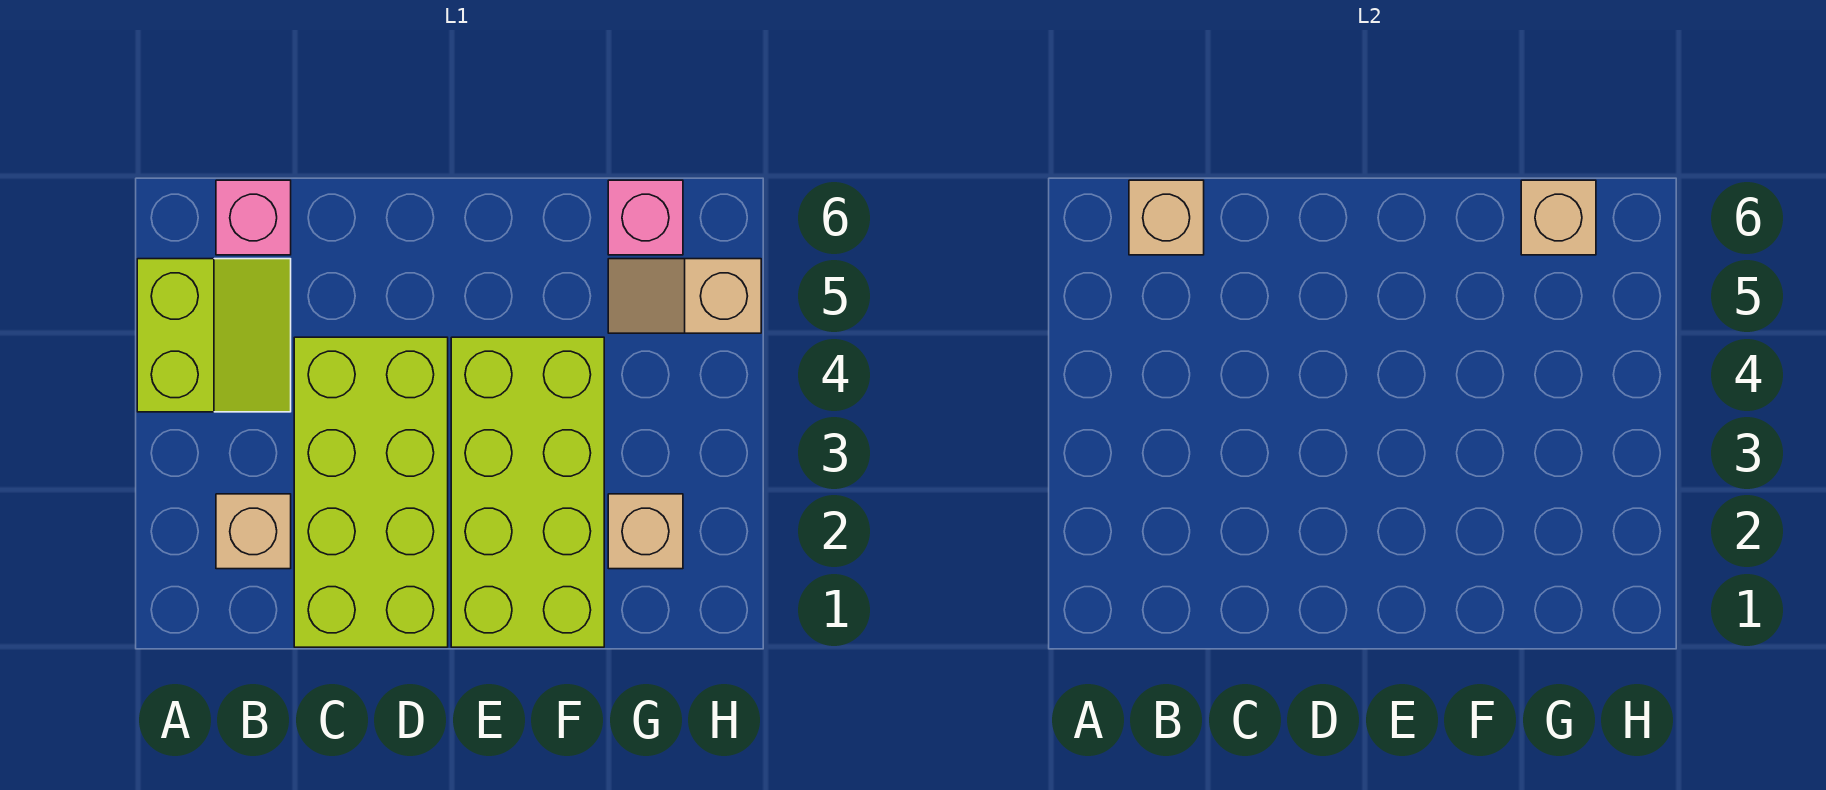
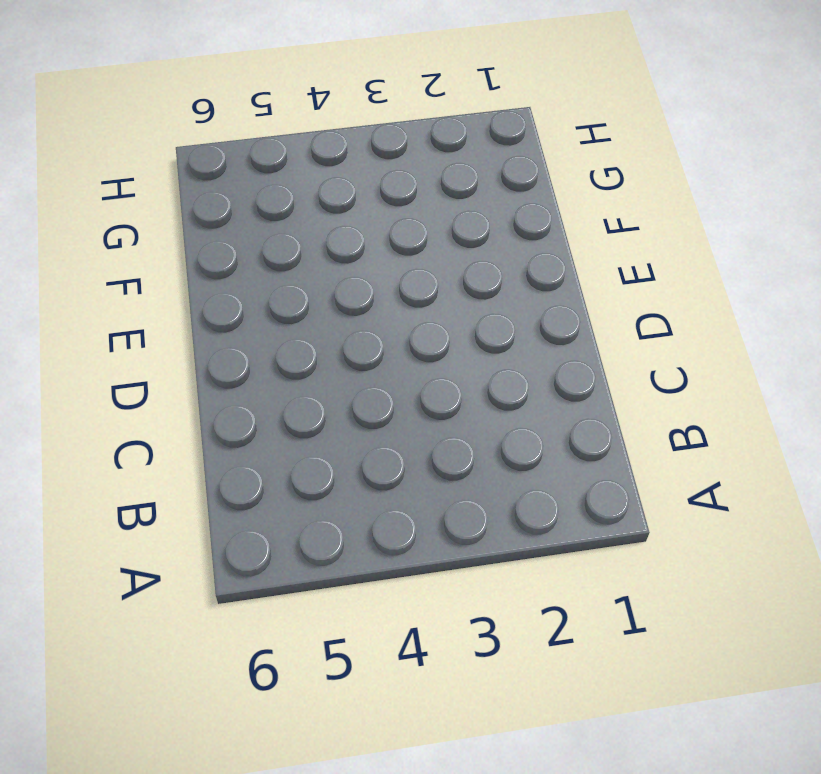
none -> lime 2x2 slope [137,259,291,412]
none -> tan 1x1 brick [216,494,291,569]

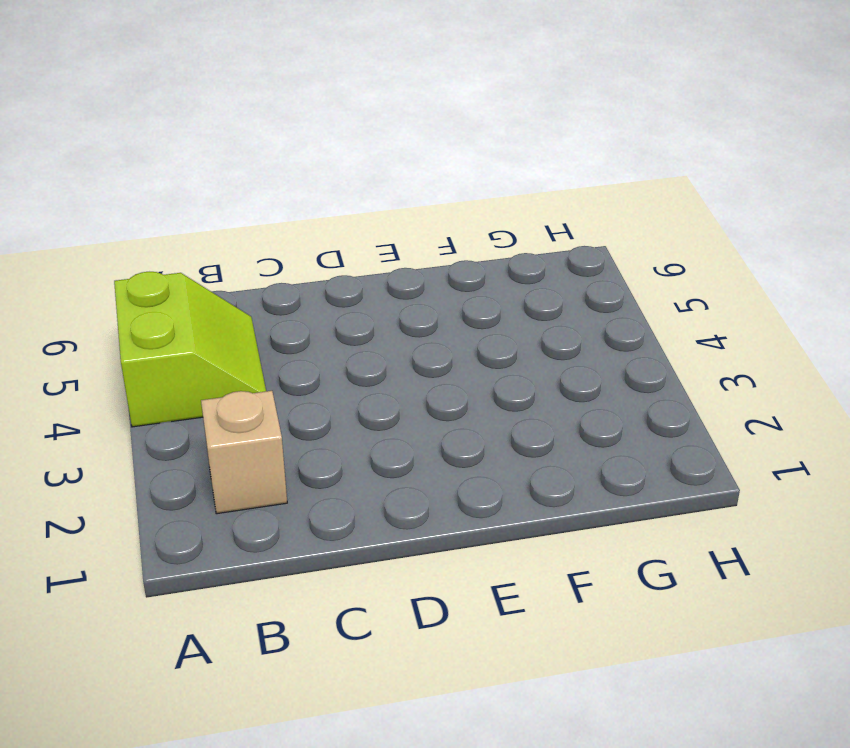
none -> pink 1x1 brick [216,180,291,255]
none -> lime 2x4 brick [294,337,448,647]

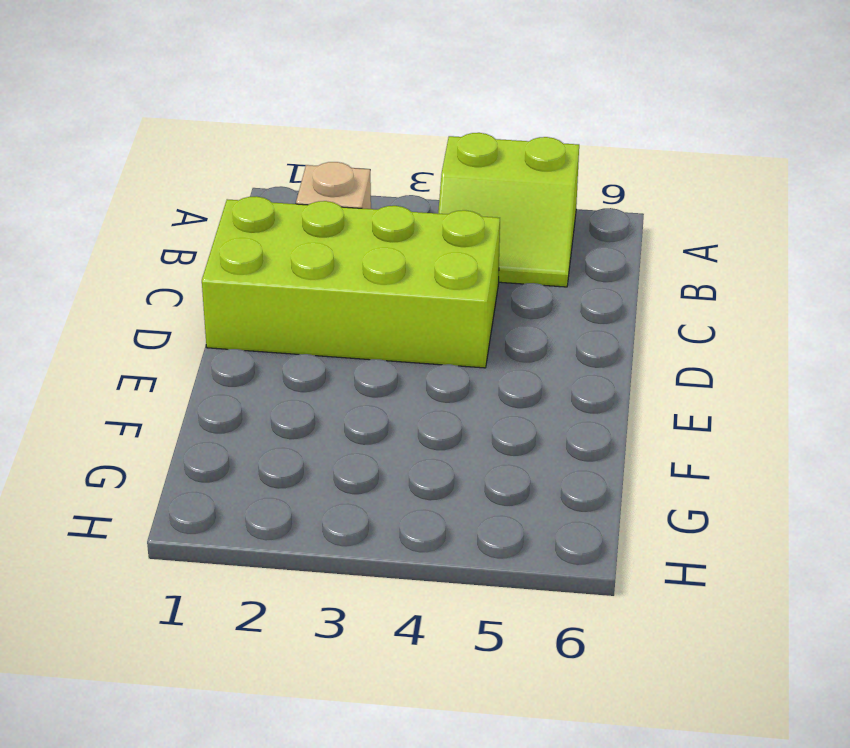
none -> pink 1x1 brick [216,180,291,255]
none -> lime 2x4 brick [451,337,604,647]

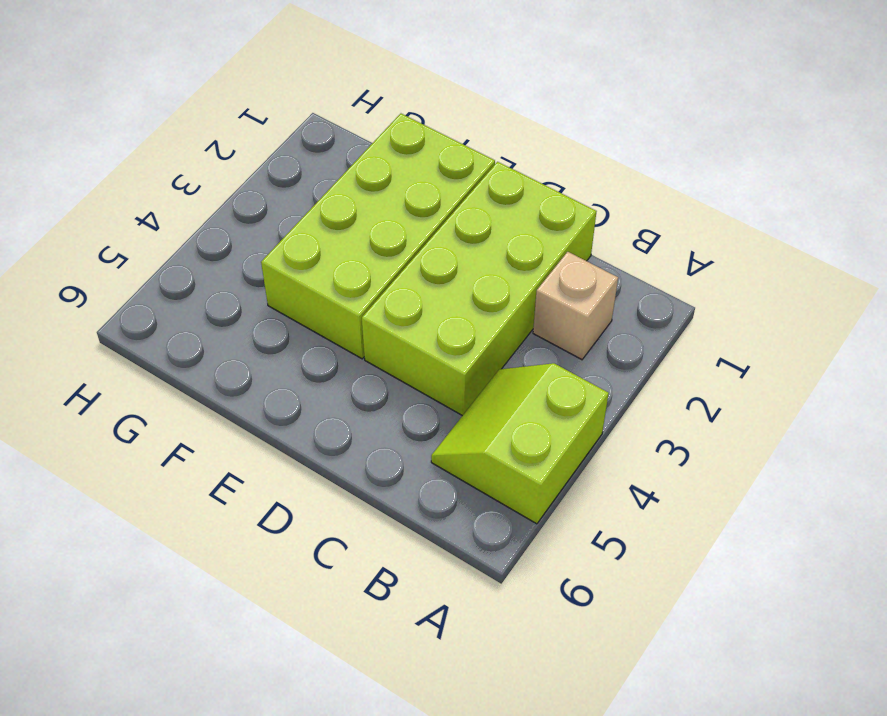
none -> pink 1x1 brick [216,180,291,255]
none -> tan 1x1 brick [608,494,683,569]

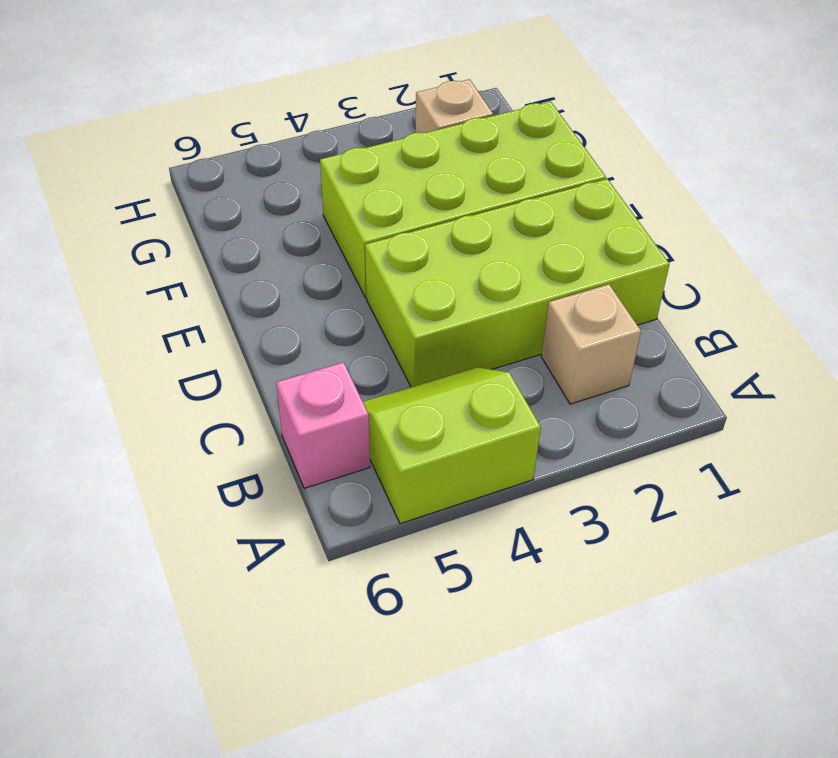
none -> tan 1x2 slope [608,259,761,333]
none -> pink 1x1 brick [608,180,683,255]

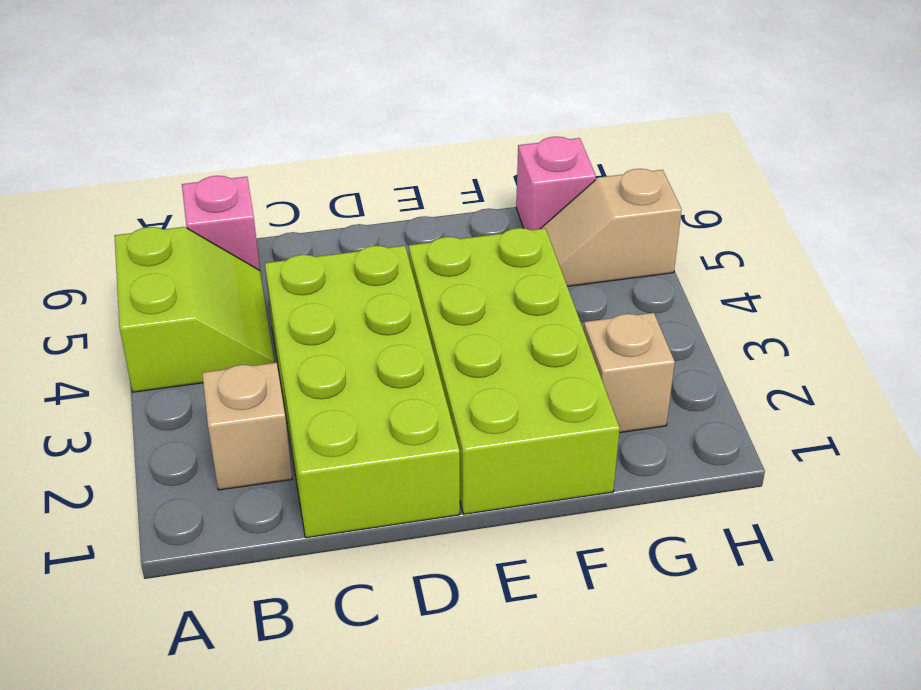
none -> tan 1x1 brick [1129,180,1204,255]
none -> tan 1x1 brick [1521,180,1596,255]

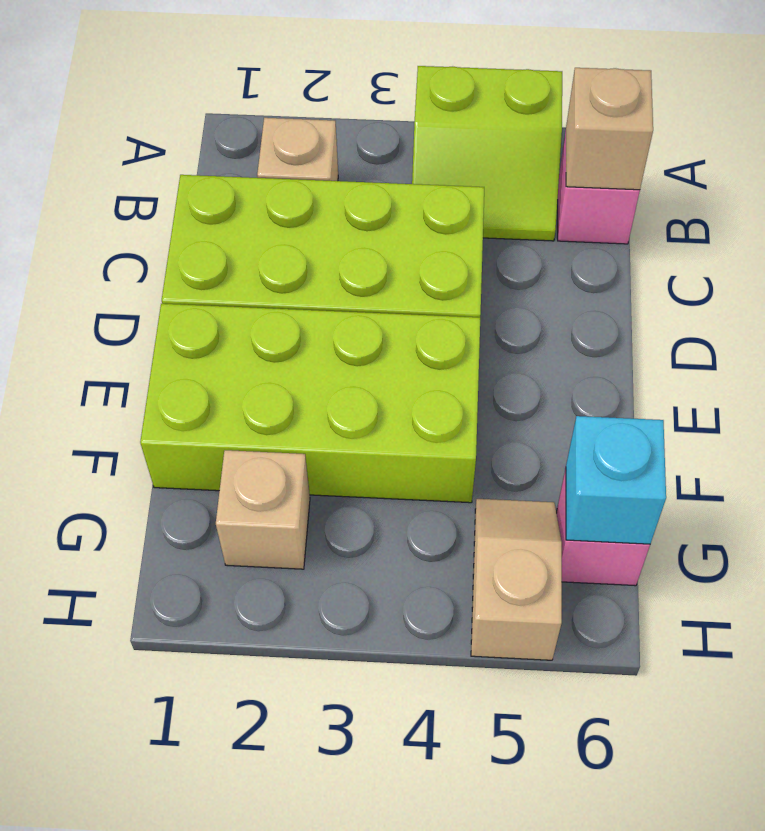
cyan 1x1 brick [566,416,666,544] -> tan 1x1 brick [1521,180,1596,255]

